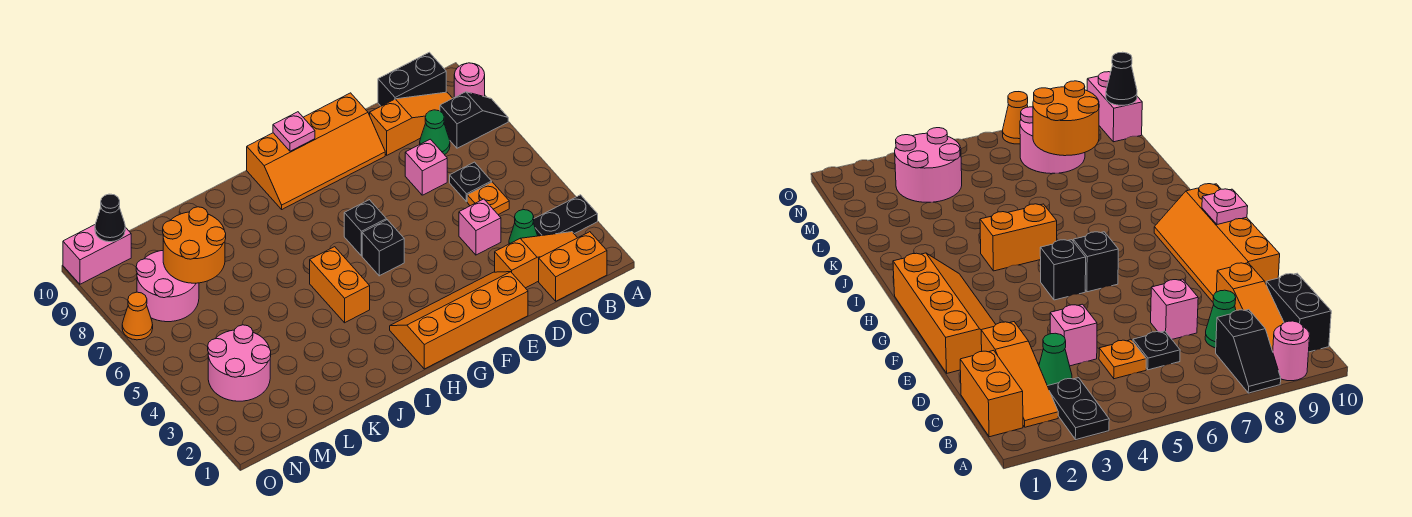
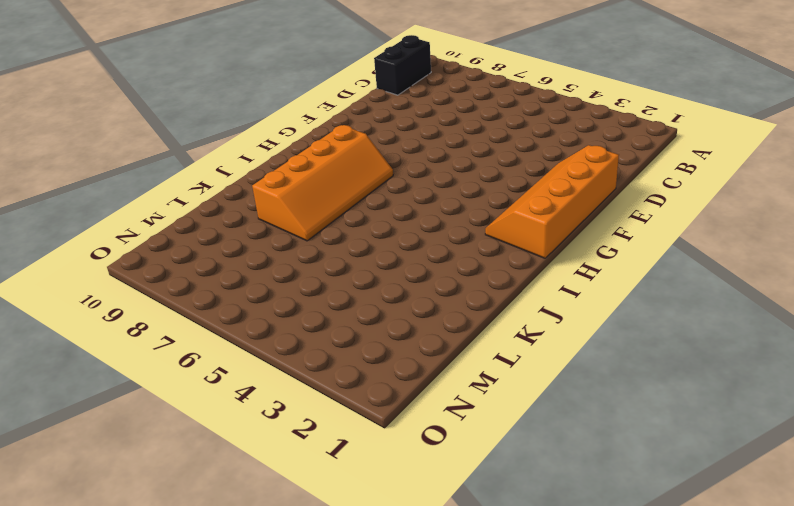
orange 2x4 slope [252,125,393,241] -> orange 2x4 slope moved to [247,93,385,209]
none -> black 1x2 plate [533,195,598,236]
none -> black 1x2 slope [440,92,508,148]
none -> pink 1x1 round brick [454,63,485,97]

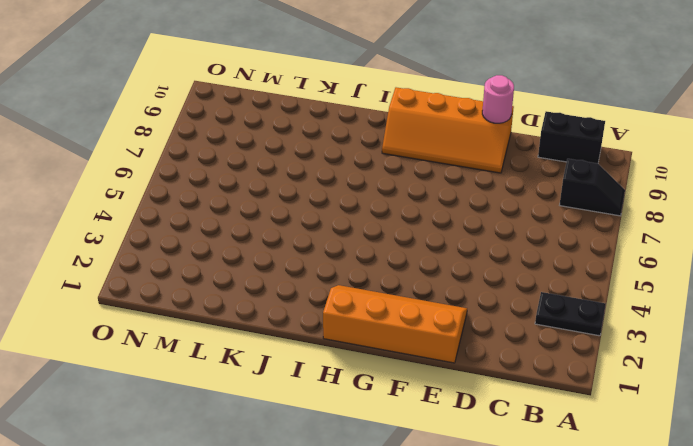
pink 1x1 round brick [482,75,514,123] -> pink 1x1 round brick moved to [454,63,485,97]
none -> orange 1x2 brick [539,232,607,301]
none -> orange 1x3 slope [495,232,577,288]
none -> orange 1x3 slope [370,92,453,155]

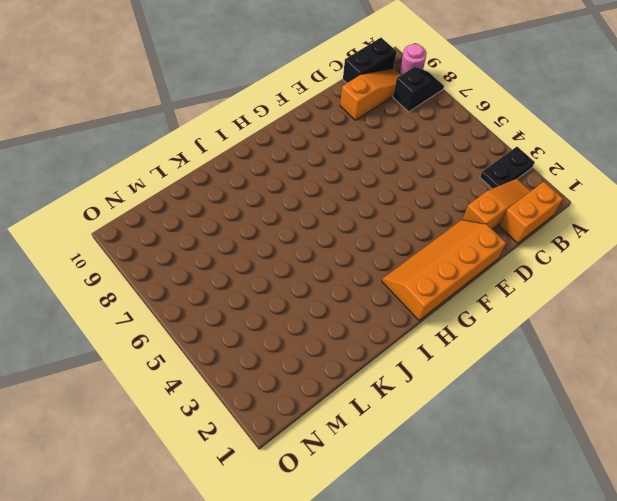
none -> green 1x1 cone [509,210,538,244]
none -> orange 1x1 plate [467,182,509,215]
none -> black 1x1 plate [450,162,492,202]

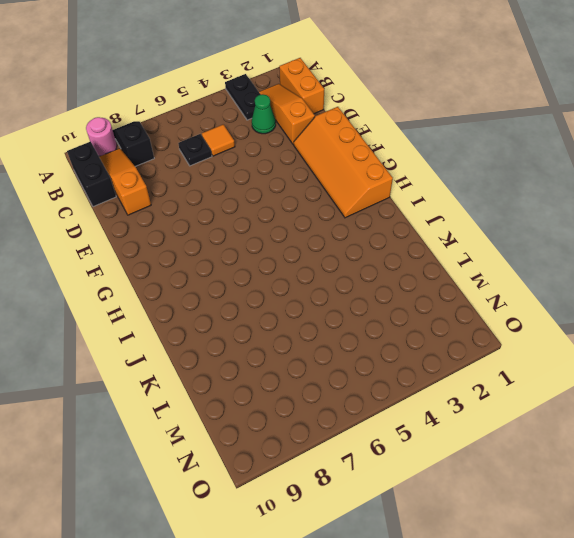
orange 1x1 tile [202,124,235,156] -> orange 1x1 plate [467,182,509,215]
none -> green 1x1 cone [420,110,450,155]
none -> pink 1x1 brick [459,199,501,255]
none -> pink 1x1 brick [405,139,447,195]

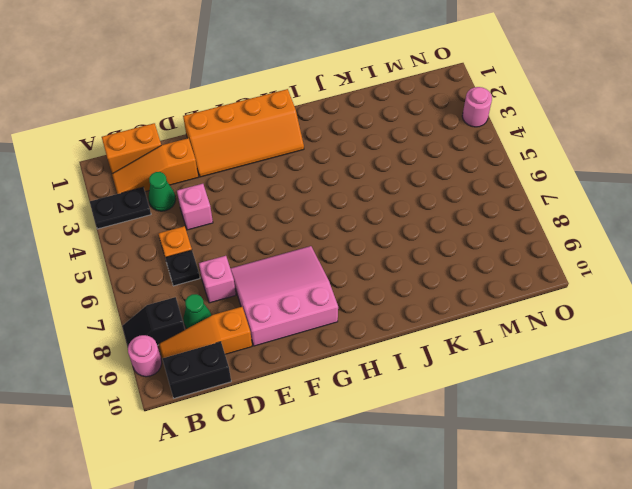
pink 3x3 slope [230,246,338,346] -> orange 2x4 slope [247,93,385,209]
pink 1x1 round brick [462,87,492,127] -> none
none -> black 1x1 brick [362,220,404,276]
none -> black 1x1 brick [344,200,386,256]
none -> orange 1x2 brick [310,247,370,323]

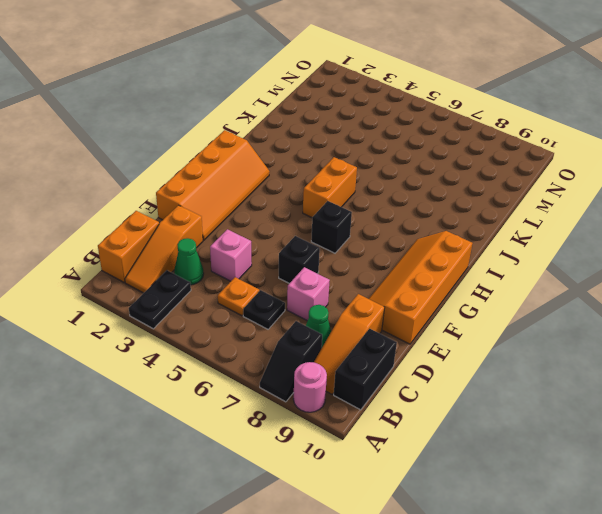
black 1x1 brick [279,236,320,283] -> black 1x1 brick moved to [362,220,404,276]
orange 1x2 brick [303,157,357,217] -> orange 1x2 brick turned to [310,247,370,323]
none -> pink 2x2 round brick [208,325,271,401]
none -> pink 2x2 round brick [136,251,199,322]
none -> pink 1x2 brick [63,225,131,284]

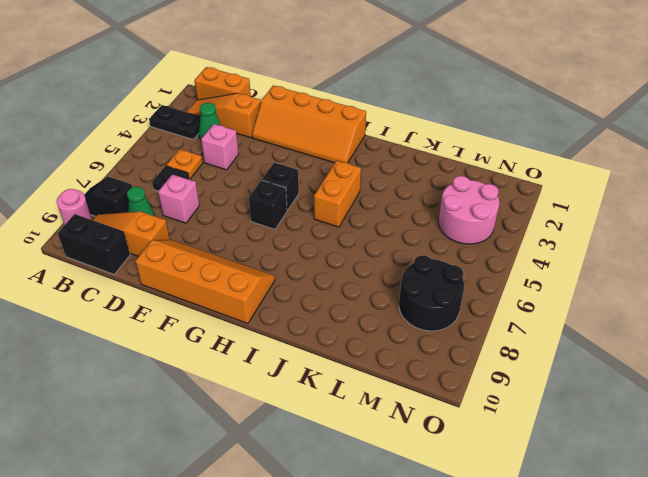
black 2x2 round brick [399,255,464,331] -> pink 2x2 round brick [136,251,199,322]
none -> pink 1x2 brick [63,225,131,284]
none -> orange 1x1 cone [122,292,153,340]
none -> pink 1x1 plate [273,112,315,151]

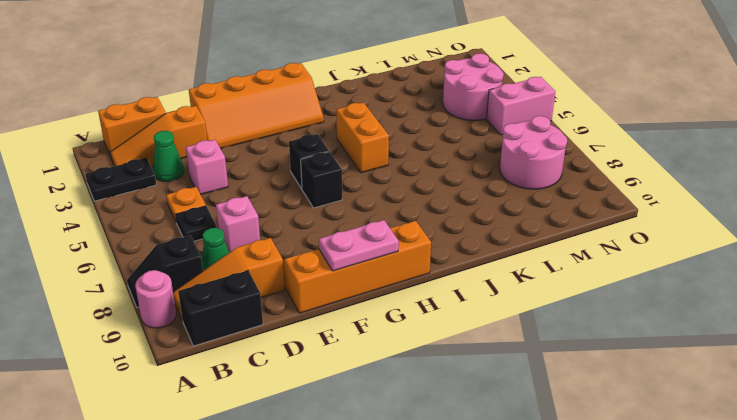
pink 1x2 plate [319,220,399,271] -> pink 1x1 plate [273,112,315,151]
pink 1x2 brick [487,77,555,135] -> pink 1x2 brick moved to [63,225,131,284]
none -> orange 1x1 cone [122,292,153,340]
none -> orange 2x2 round brick [163,207,226,283]
none -> black 1x1 cone [95,194,125,242]

